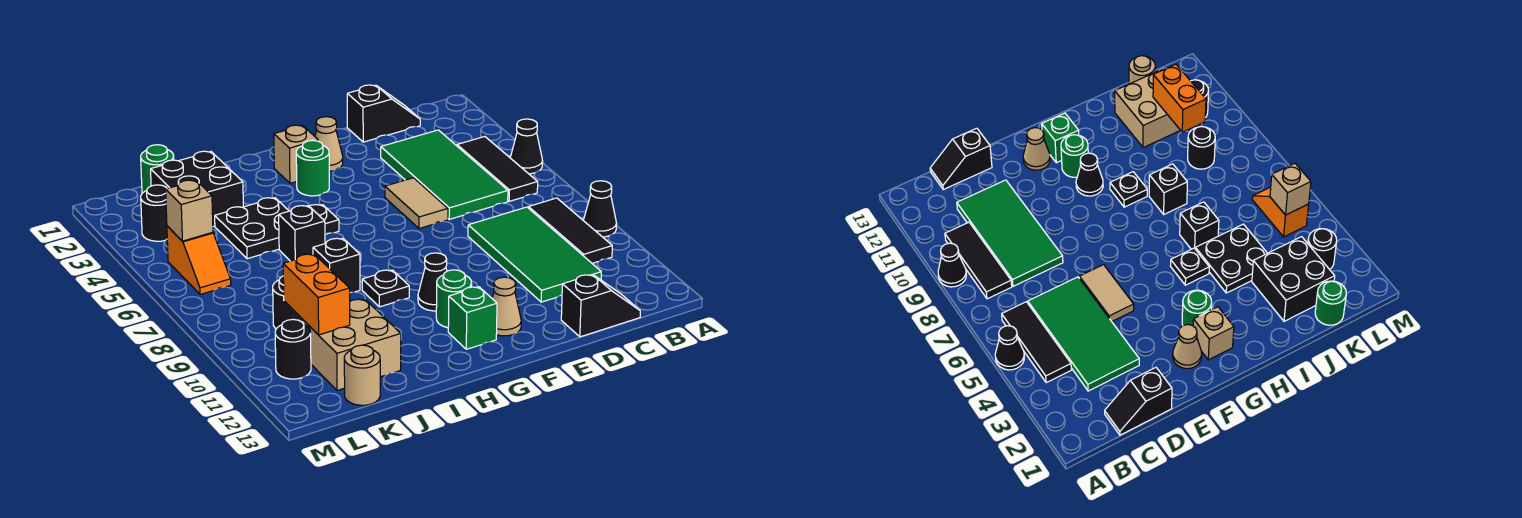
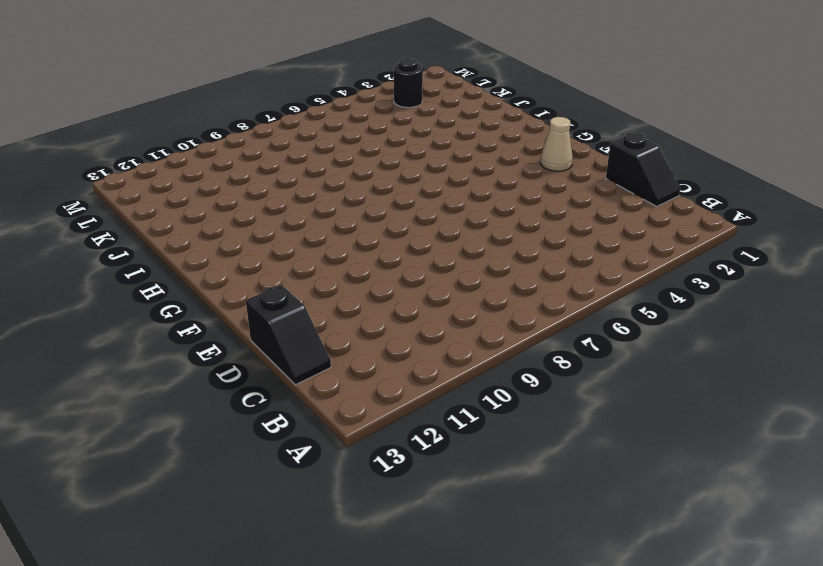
none -> black 1x1 cone [510,119,543,174]
none -> black 1x1 cone [583,181,617,237]
none -> black 1x3 tile [457,137,538,201]
none -> black 1x3 tile [528,198,612,263]

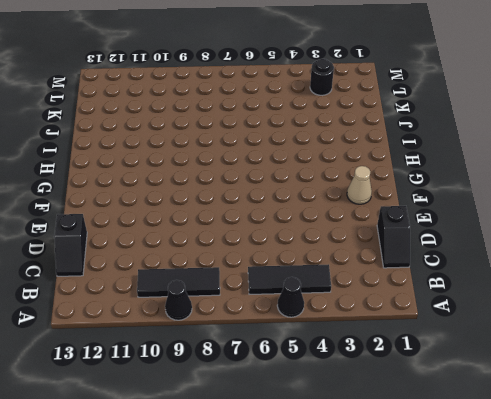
none -> green 2x4 tile [381,130,508,219]
none -> green 2x4 tile [468,207,601,302]
none -> tan 1x2 tile [385,178,448,229]
none -> tan 1x1 cone [492,277,521,336]

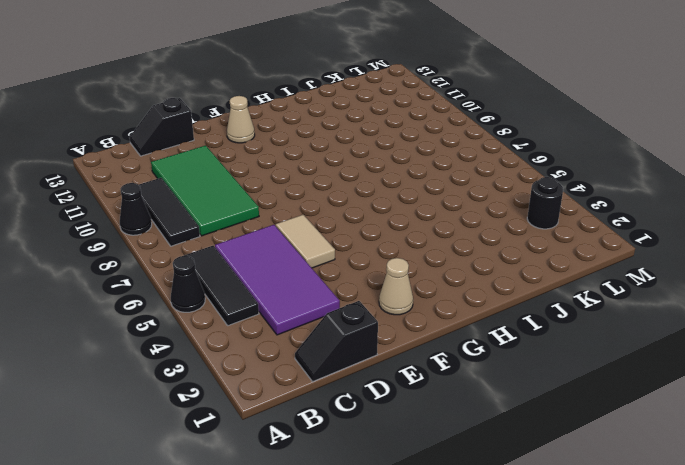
purple 2x4 tile [215,225,340,335] -> green 2x4 tile [381,130,508,219]
none -> tan 1x1 brick [274,125,318,183]
none -> green 1x1 round brick [296,140,329,196]
none -> black 1x1 cone [418,253,447,311]
none -> green 1x1 round brick [436,270,472,328]

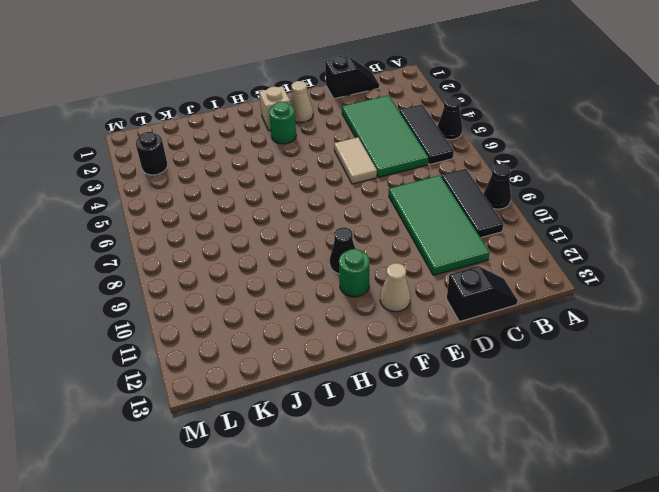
none -> green 1x1 brick [448,287,497,349]
none -> black 1x1 plate [309,205,339,235]
none -> black 1x1 plate [362,270,409,307]
none -> black 2x2 plate [215,198,289,259]

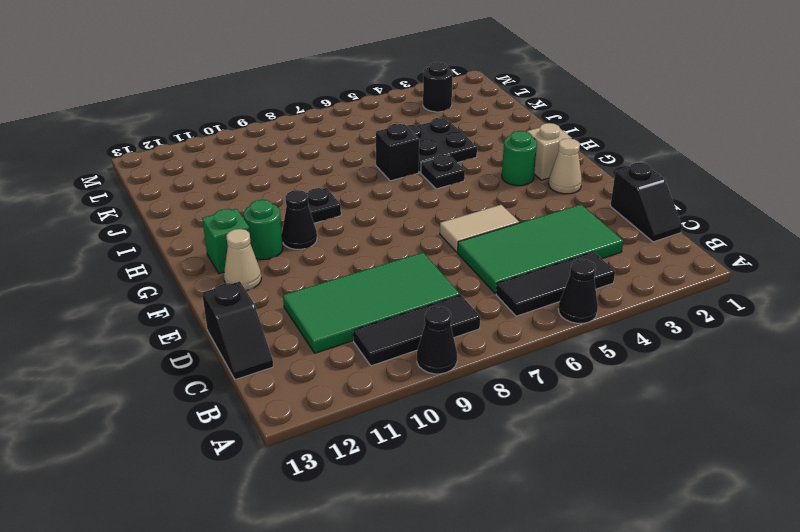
none -> black 1x1 brick [313,238,360,293]
none -> black 2x2 brick [151,151,243,226]
none -> tan 2x2 brick [302,299,401,391]
none -> green 1x1 round brick [141,145,174,193]

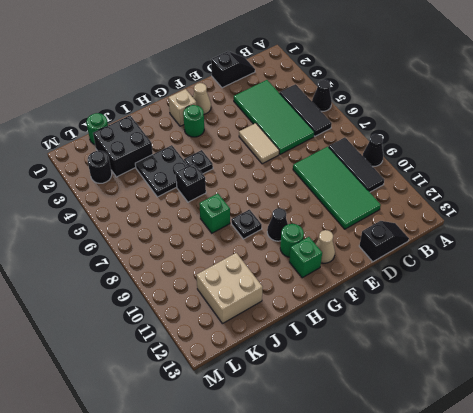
green 1x1 brick [199,193,230,233] -> black 1x1 brick [313,238,360,293]
none -> black 1x1 round brick [273,276,302,329]
none -> tan 1x1 round brick [344,345,380,405]
none -> orange 1x2 slope [167,226,231,295]
none -> black 1x1 round brick [275,319,311,379]

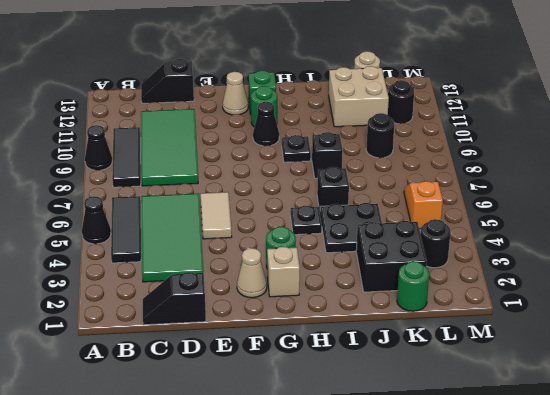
none -> orange 1x2 brick [283,254,350,335]
none -> tan 1x1 brick [166,180,213,241]

